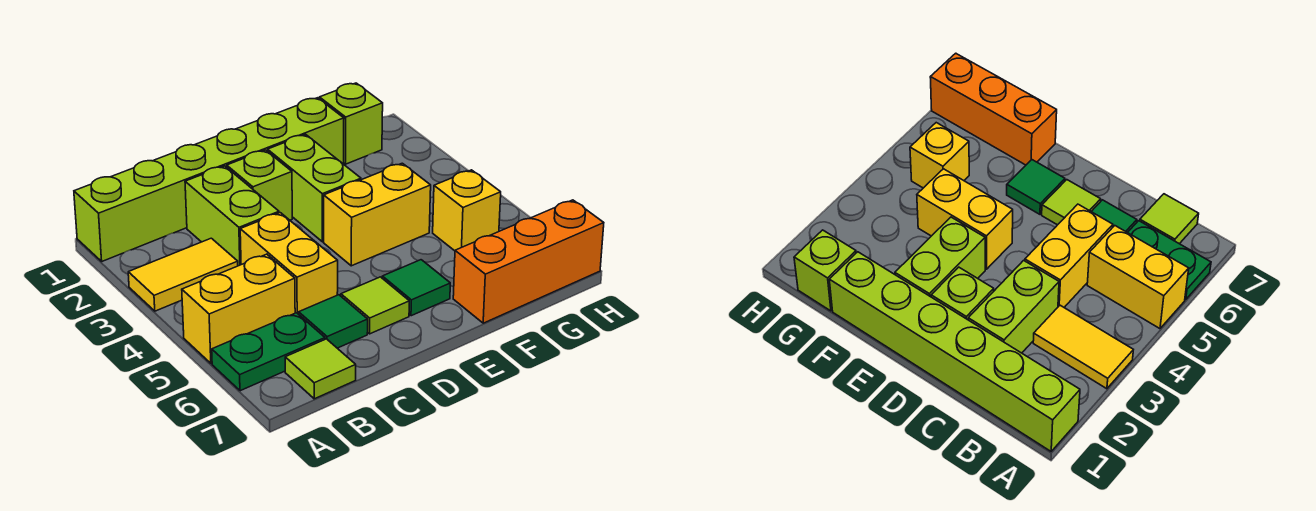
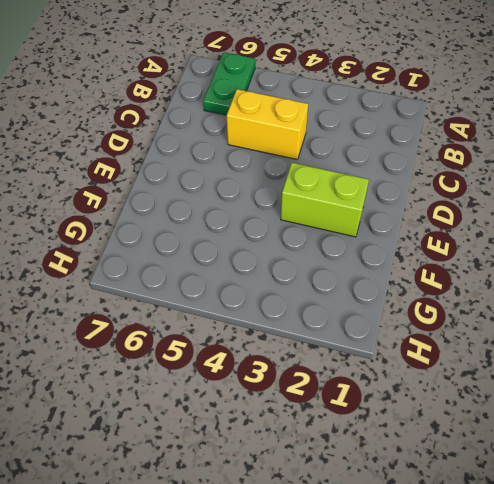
none -> lime 1x6 brick [74,98,344,261]
none -> yellow 1x2 tile [128,238,238,311]
none -> yellow 1x2 brick [182,254,295,363]

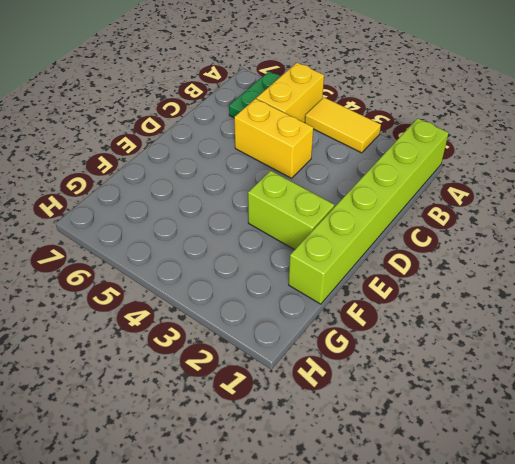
yellow 1x2 tile [305,98,381,153] -> yellow 1x2 tile turned to [128,238,238,311]
none -> lime 1x1 tile [285,339,356,399]
none -> lime 1x2 brick [185,166,279,266]
none -> green 1x1 tile [299,295,368,348]

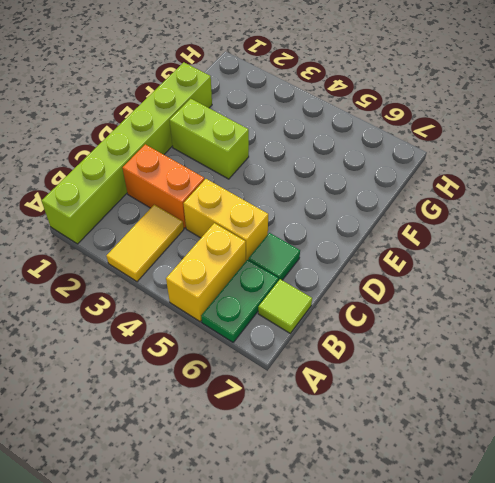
orange 1x2 brick [123,144,204,228] -> lime 1x2 brick [185,166,279,266]
none -> lime 1x1 brick [227,150,292,220]
none -> lime 1x1 tile [341,277,409,334]
none -> yellow 1x2 brick [324,163,431,266]

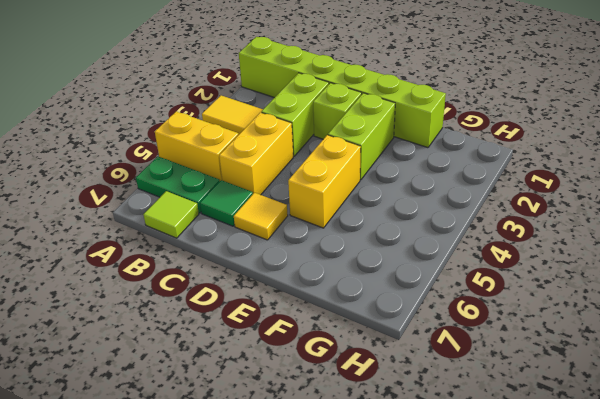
yellow 1x1 tile [234,193,288,240] -> lime 1x1 tile [341,277,409,334]
yellow 1x2 brick [288,135,361,228] -> yellow 1x2 brick turned to [324,163,431,266]
none -> green 1x1 tile [382,260,450,316]
none -> orange 1x3 brick [453,200,604,323]
none -> lime 1x1 brick [319,83,383,164]

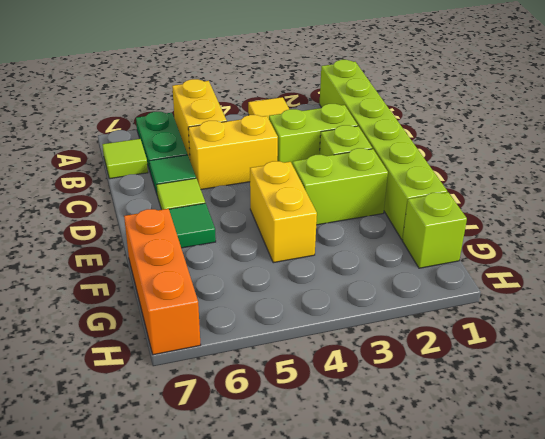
none -> yellow 1x1 brick [433,170,501,251]

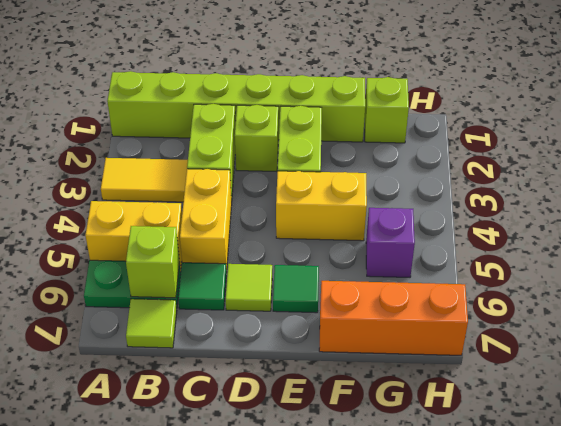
lime 1x1 brick [126,226,180,298] -> none
purple 1x1 brick [366,208,415,277] -> yellow 1x1 brick [433,170,501,251]

